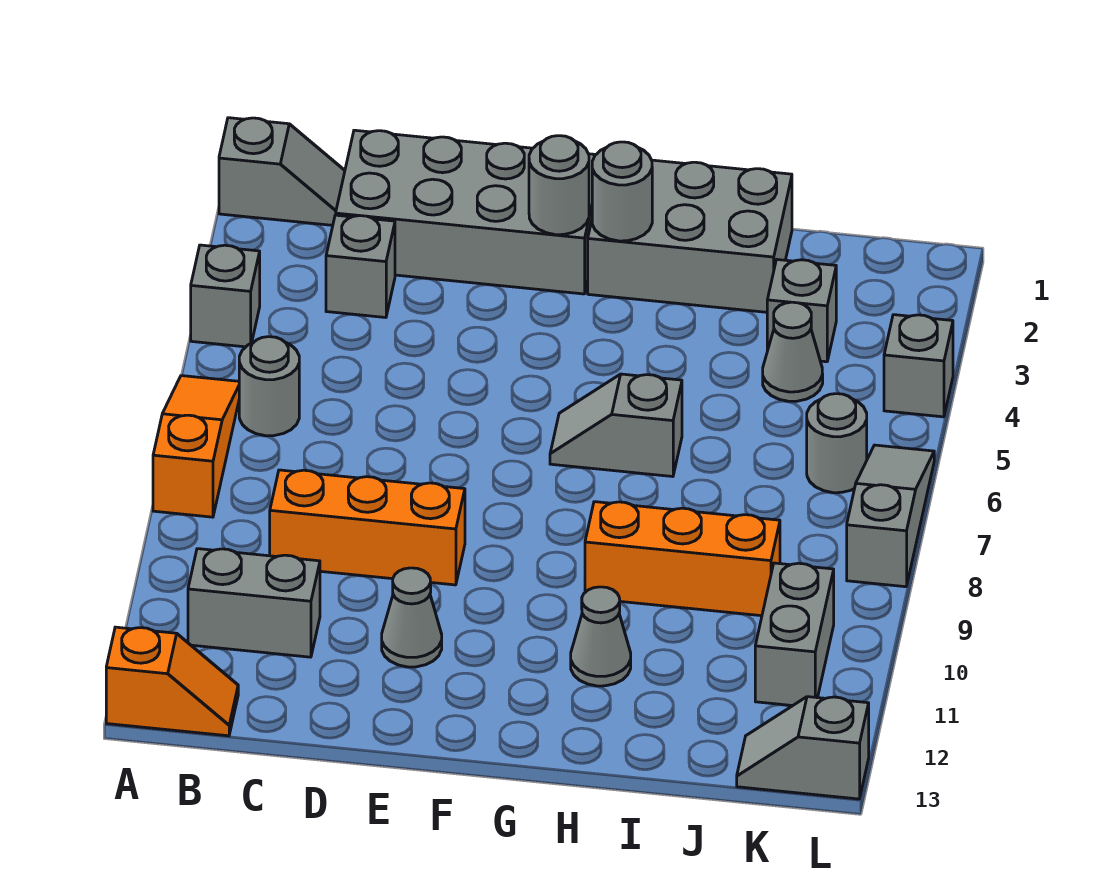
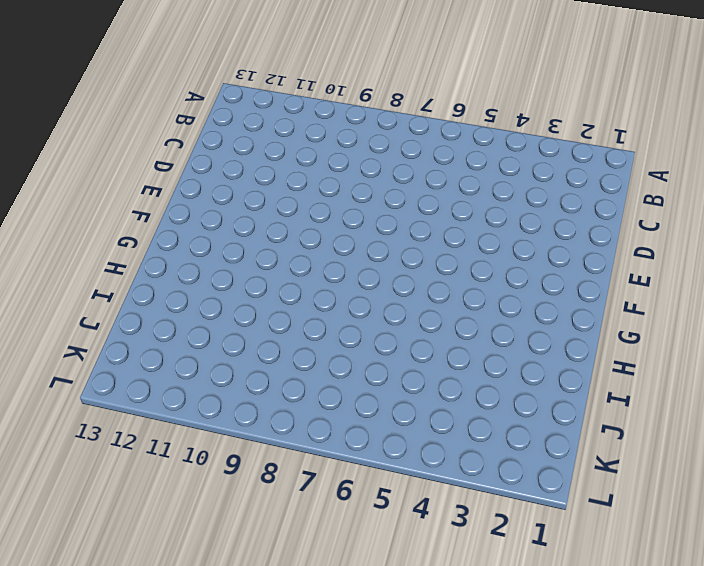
none -> grey 1x2 slope [219,118,345,225]
none -> grey 1x1 brick [191,245,260,347]
none -> orange 1x3 slope [153,376,239,517]

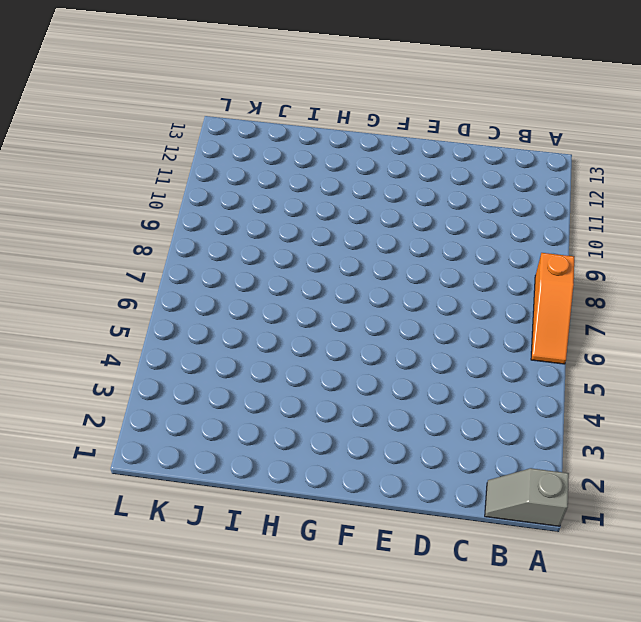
none -> grey 1x1 brick [191,245,260,347]
none -> orange 1x2 slope [106,627,238,736]
none -> grey 1x1 round brick [239,337,299,436]

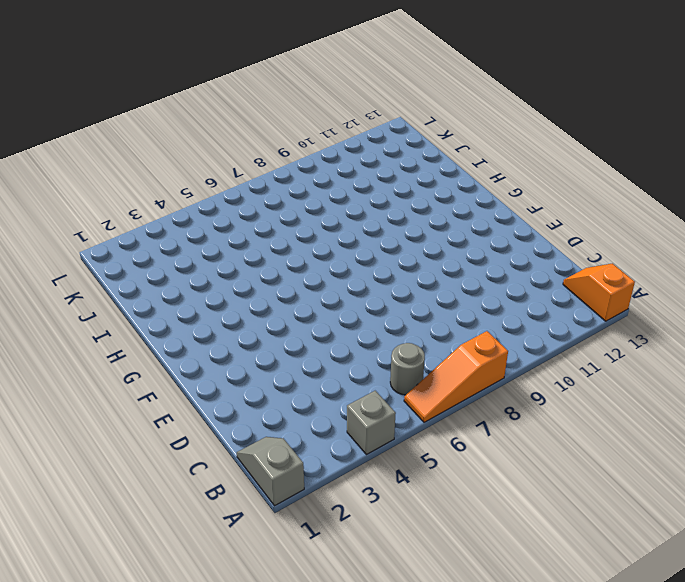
none -> grey 1x2 brick [188,549,320,657]
none -> grey 2x4 brick [336,130,596,294]
none -> grey 1x1 brick [326,215,395,318]

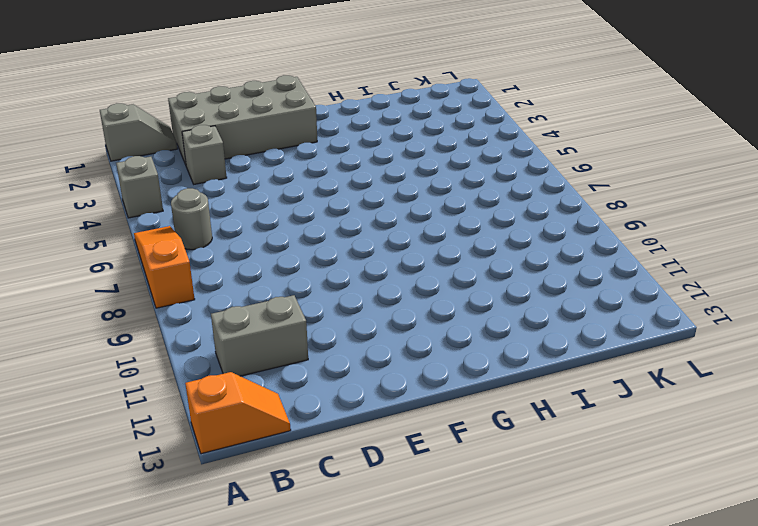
none -> orange 1x3 brick [270,470,465,585]
none -> grey 1x1 cone [382,568,442,667]
none -> grey 2x3 brick [588,160,792,312]

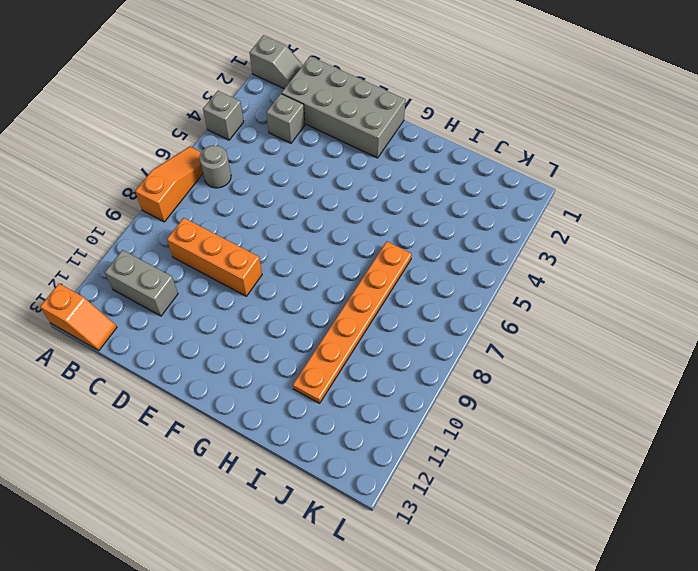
orange 1x6 plate [293,241,412,403] -> orange 1x3 brick [585,502,780,616]
none -> grey 1x1 cone [382,568,442,667]
none -> grey 2x3 brick [588,160,792,312]
none -> grey 1x2 slope [550,374,682,477]

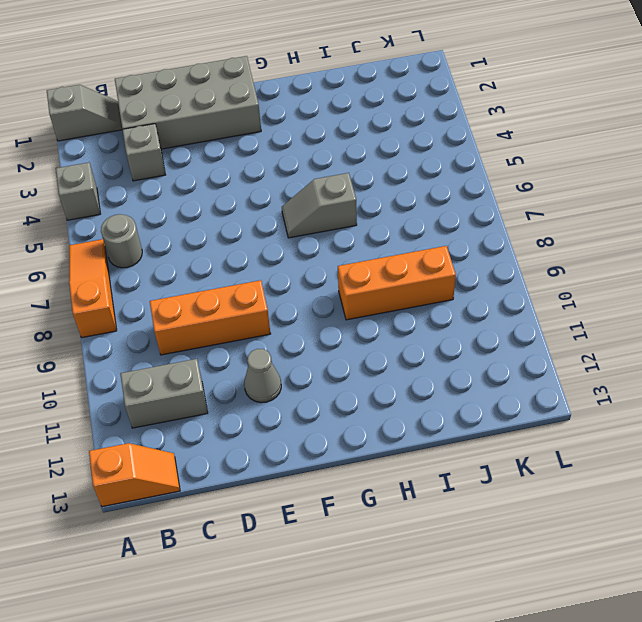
none -> grey 2x3 brick [588,160,792,312]
none -> grey 1x1 cone [571,587,631,686]
none -> grey 1x1 brick [767,260,836,362]

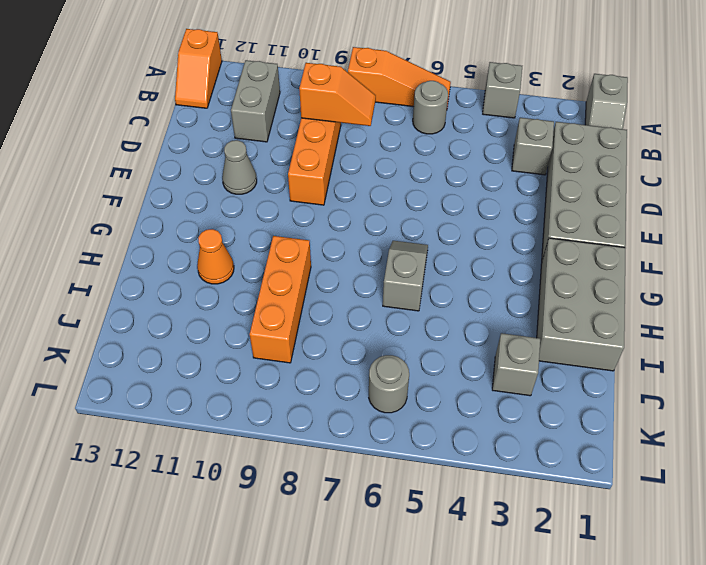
orange 1x2 slope [299,63,376,126] -> none
orange 1x1 cone [197,229,234,284] -> grey 1x1 cone [571,587,631,686]
none -> grey 1x1 cone [763,302,823,401]
none -> grey 1x2 brick [755,563,834,706]
none -> grey 1x2 slope [737,697,869,799]

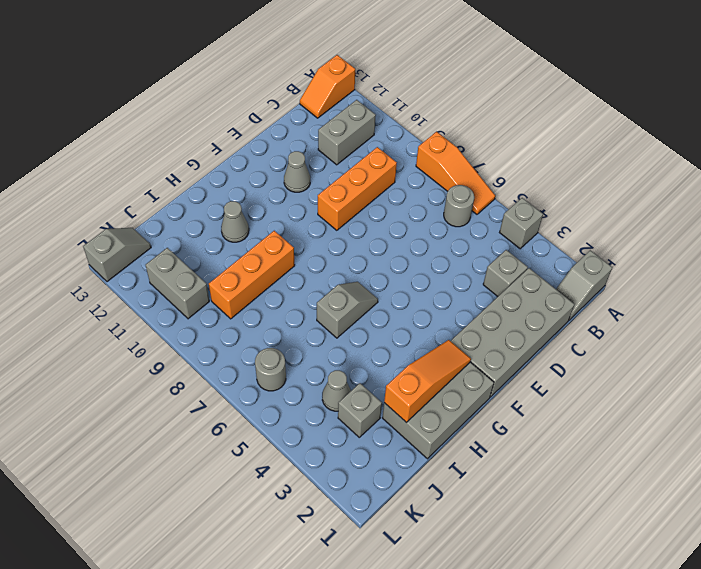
orange 1x3 slope [384,340,471,423] -> grey 1x1 round brick [592,142,652,241]
none -> grey 1x1 brick [884,315,953,417]
none -> grey 1x3 slope [847,445,934,587]
none -> grey 1x1 round brick [529,136,589,235]

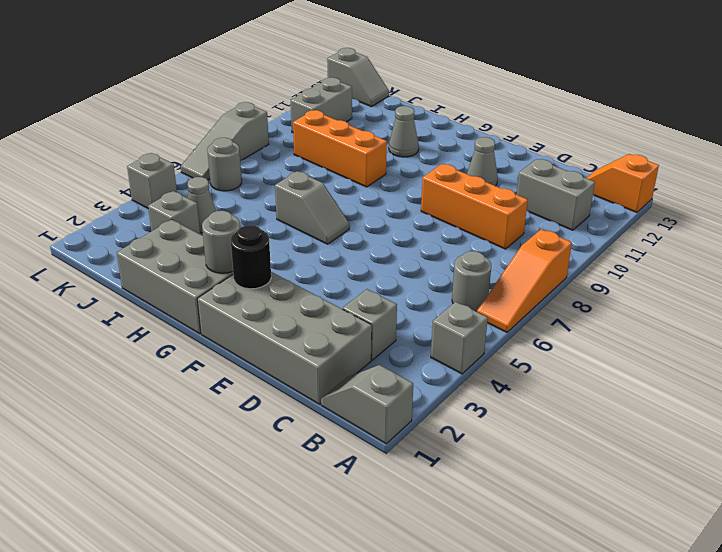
black 1x1 round brick [231,225,271,289] -> grey 1x1 round brick [529,136,589,235]

